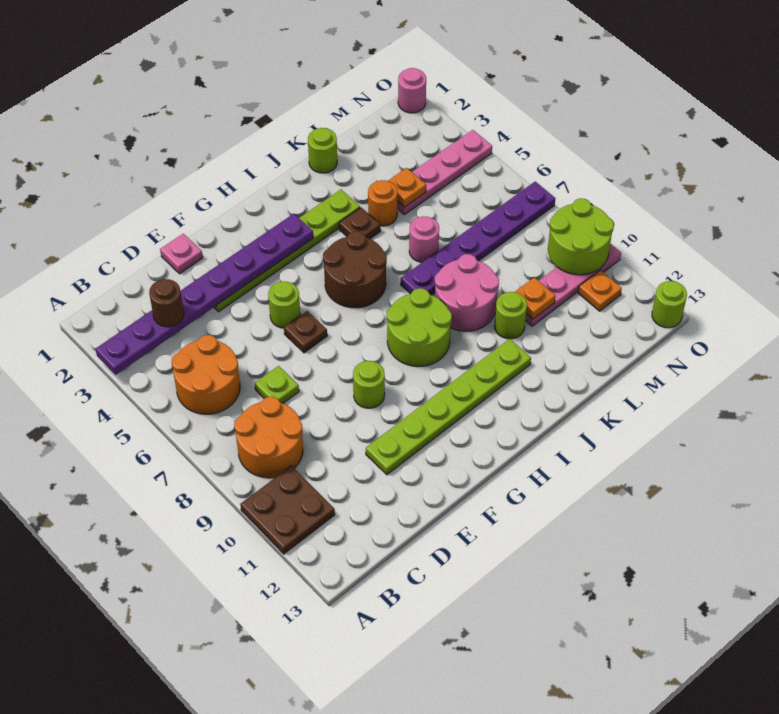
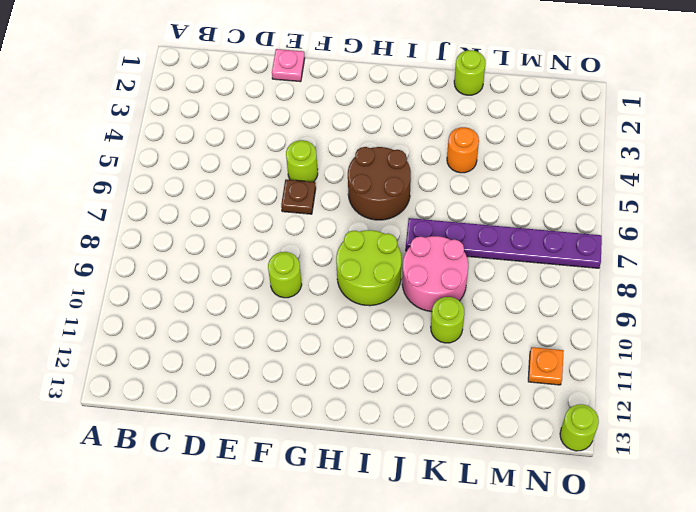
none -> brown 2x2 plate [240,466,335,554]
none -> orange 2x2 round brick [171,335,240,414]
none -> orange 2x2 round brick [234,397,303,478]

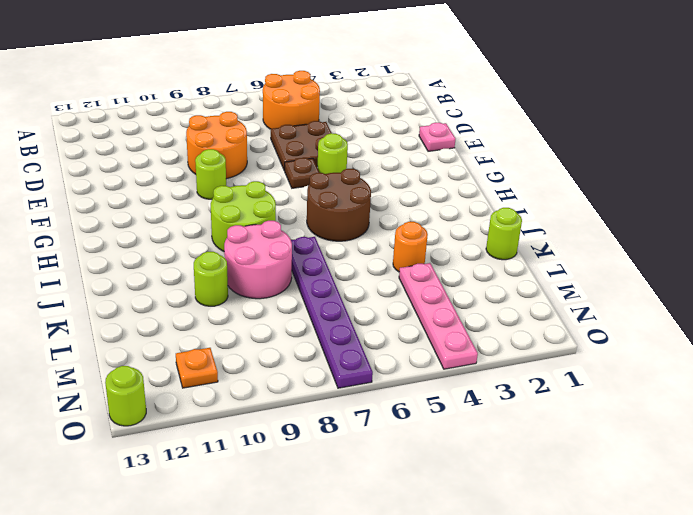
brown 2x2 plate [271,121,331,171] -> brown 2x2 plate moved to [240,466,335,554]
orange 2x2 round brick [186,112,247,179] -> orange 2x2 round brick moved to [234,397,303,478]
none -> lime 1x1 plate [255,366,299,403]
none -> lime 1x6 plate [214,190,360,312]
none -> lime 1x6 plate [366,339,531,475]

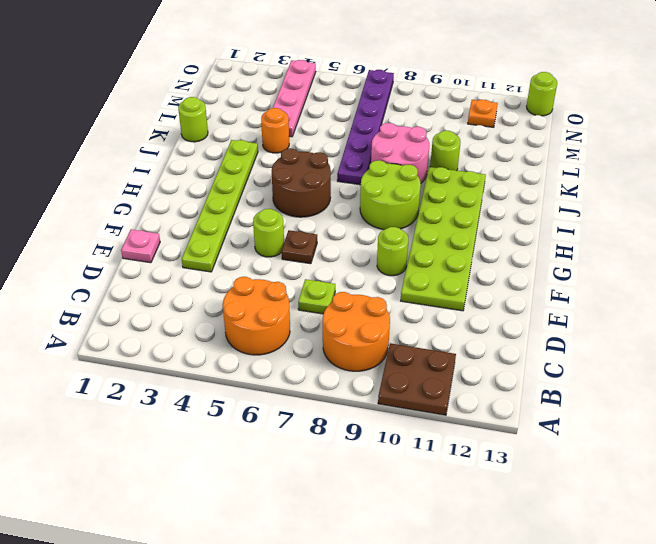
lime 2x6 plate [401,167,486,311] -> lime 1x6 plate [366,339,531,475]
none -> brown 1x1 plate [339,207,380,239]
none -> pink 1x1 round brick [409,217,439,262]
none -> pink 1x4 plate [525,244,621,326]

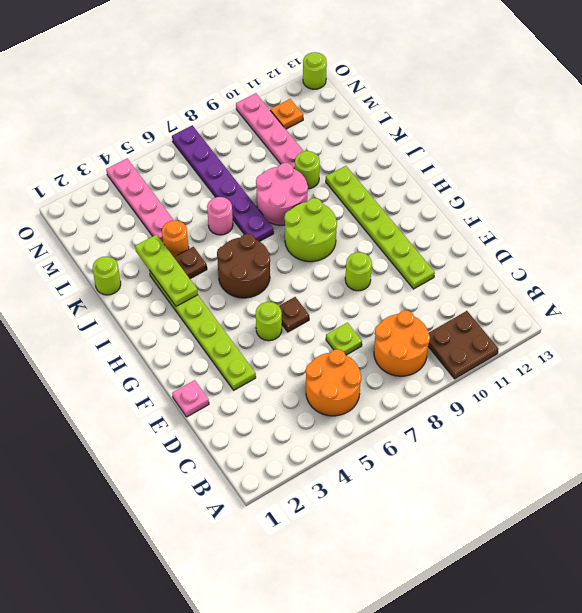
lime 1x3 plate [135,234,198,306] -> none
none -> pink 1x1 round brick [398,68,426,113]
none -> purple 1x8 plate [95,214,313,375]
none -> orange 1x1 plate [388,168,426,207]

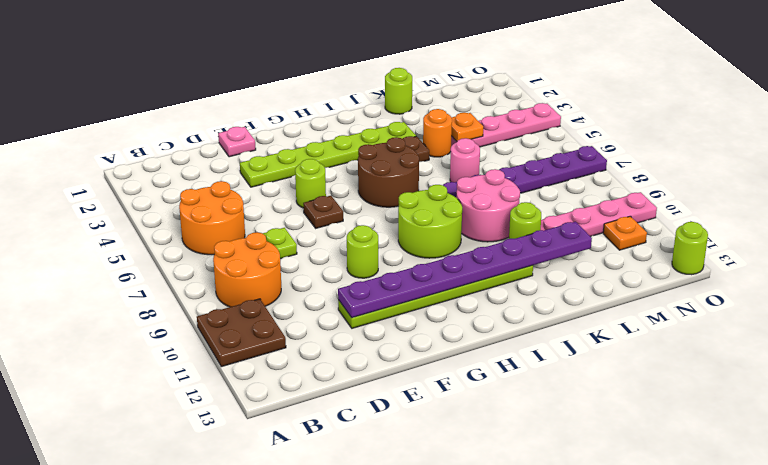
purple 1x8 plate [338,222,592,318] -> purple 1x8 plate moved to [95,214,313,375]
none -> pink 1x1 round brick [398,68,426,113]
none -> orange 1x1 plate [515,277,555,319]
none -> lime 2x2 round brick [548,198,614,275]

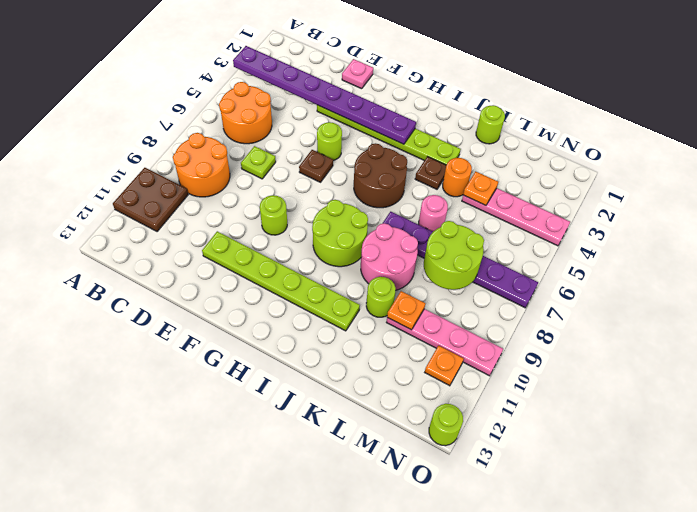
lime 2x2 round brick [424,221,484,290] -> lime 2x2 round brick moved to [548,198,614,275]
none -> pink 1x1 round brick [398,68,426,113]
none -> brown 1x1 round brick [149,279,184,327]

